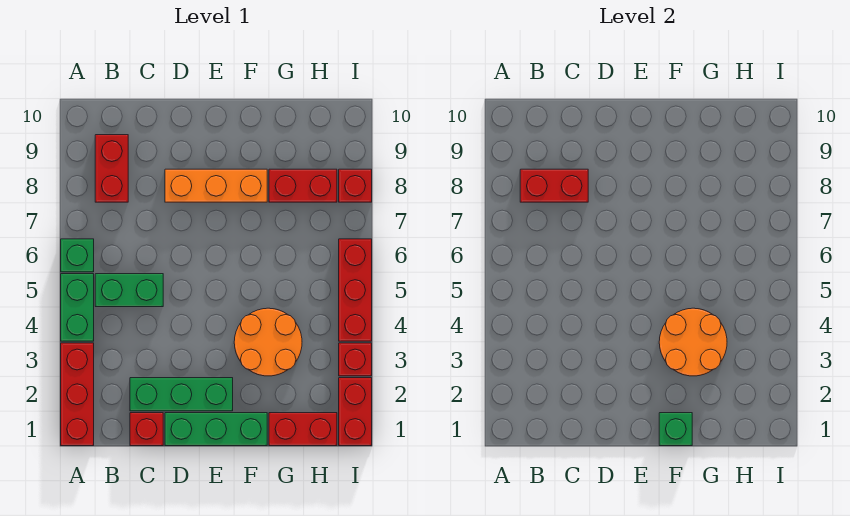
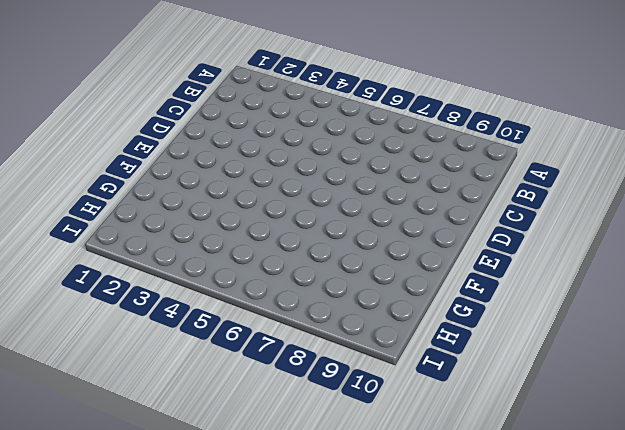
none -> red 1x3 brick [61,343,94,446]
none -> green 1x2 brick [61,274,94,341]
none -> green 1x1 brick [61,239,94,272]

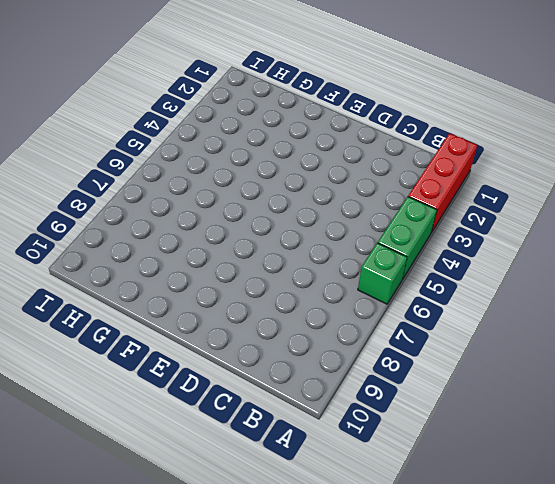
none -> green 1x2 brick [95,274,163,307]
none -> red 1x2 brick [95,135,128,202]
none -> red 1x1 brick [130,413,163,446]

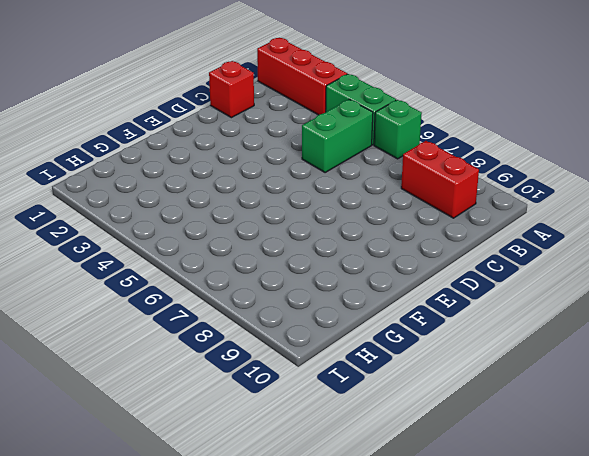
none -> green 1x3 brick [130,378,233,411]
none -> green 1x3 brick [165,413,267,446]
none -> orange 1x3 brick [165,169,267,202]

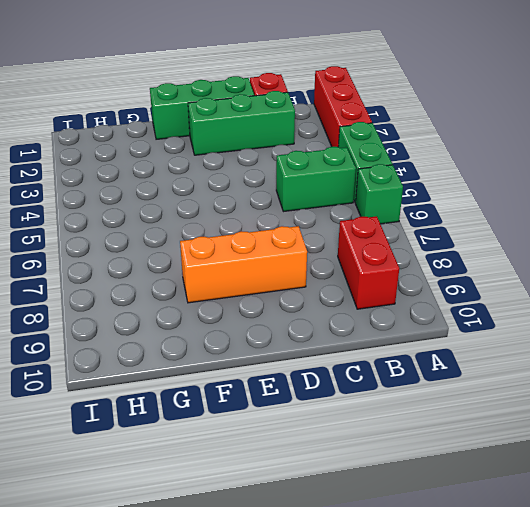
none -> orange 2x2 round brick [234,308,302,376]
none -> red 1x2 brick [269,413,337,446]
none -> red 1x2 brick [269,169,337,202]

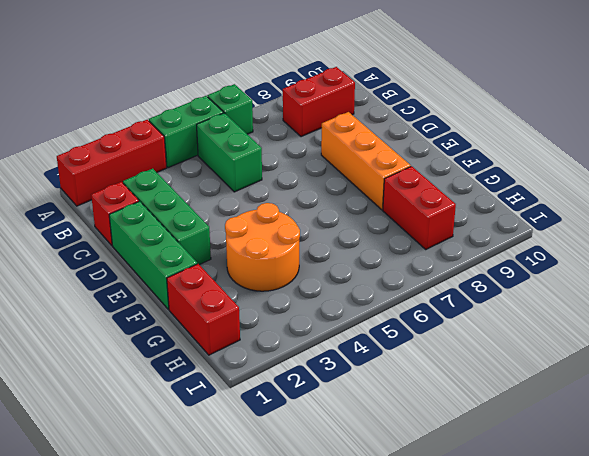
none -> red 1x2 brick [339,378,372,446]
none -> red 1x1 brick [339,343,372,376]
none -> red 1x3 brick [339,239,372,341]

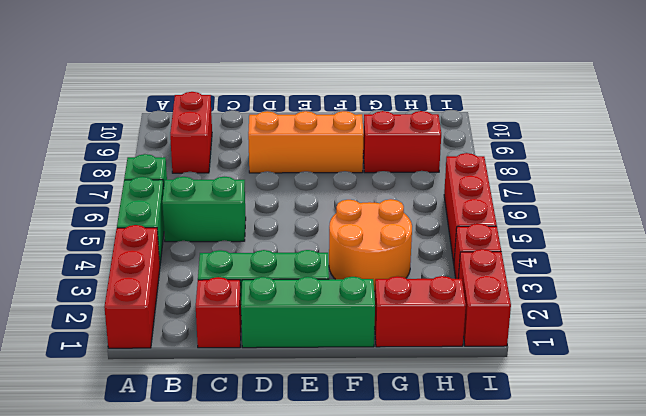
none -> red 1x1 brick [339,169,372,202]
none -> red 1x2 brick [520,169,588,202]
none -> green 1x1 brick [659,413,692,446]

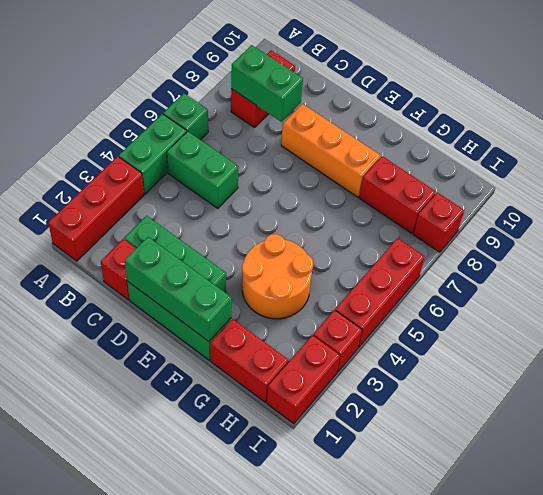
green 1x2 brick [231,45,303,122] -> red 1x2 brick [520,169,588,202]
green 1x3 brick [125,237,232,341] -> green 1x1 brick [659,413,692,446]
none -> orange 2x2 round brick [659,308,727,376]

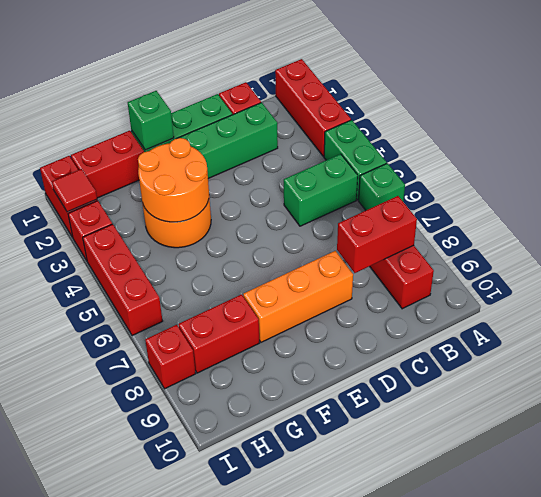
red 1x1 tile [52,169,97,212] -> none

